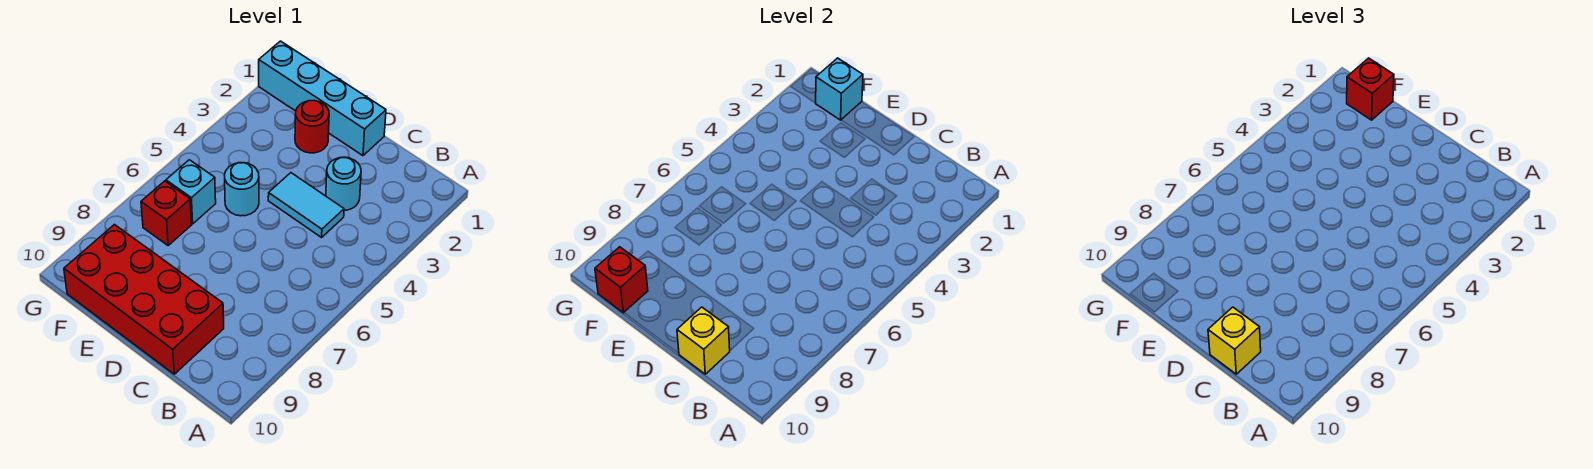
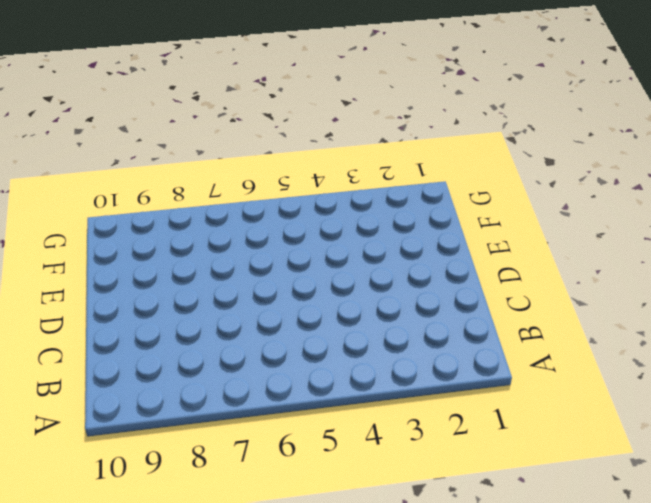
none -> cyan 1x1 round brick [326,157,361,210]
none -> cyan 1x2 tile [268,173,344,237]
none -> red 2x4 brick [64,225,224,374]

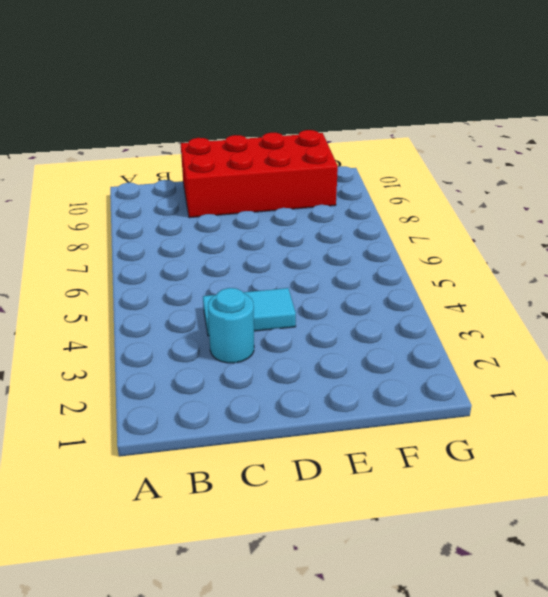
none -> cyan 1x4 brick [259,41,386,156]
none -> red 1x1 round brick [295,100,329,153]
none -> cyan 1x1 round brick [225,163,259,216]

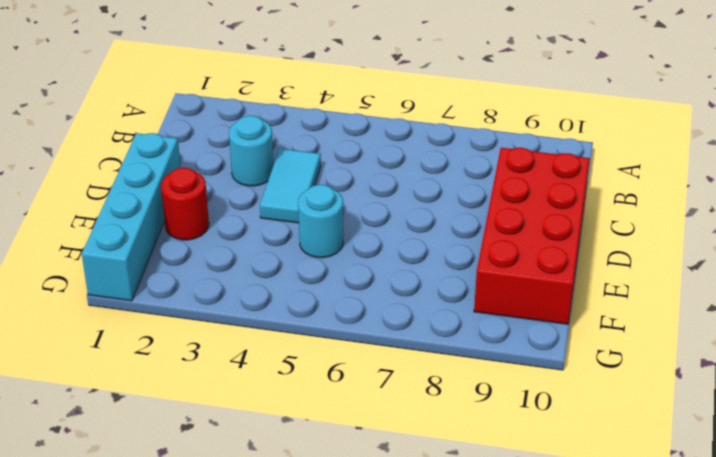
none -> cyan 1x1 brick [166,160,216,224]
none -> red 1x1 brick [141,181,191,245]
none -> yellow 1x1 brick [677,307,730,374]

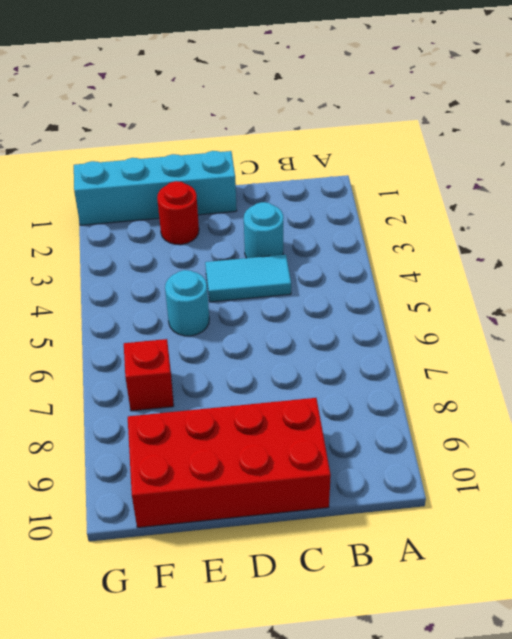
none -> cyan 1x1 brick [166,160,216,224]
none -> yellow 1x1 brick [677,307,730,374]
none -> cyan 1x1 brick [816,58,863,120]

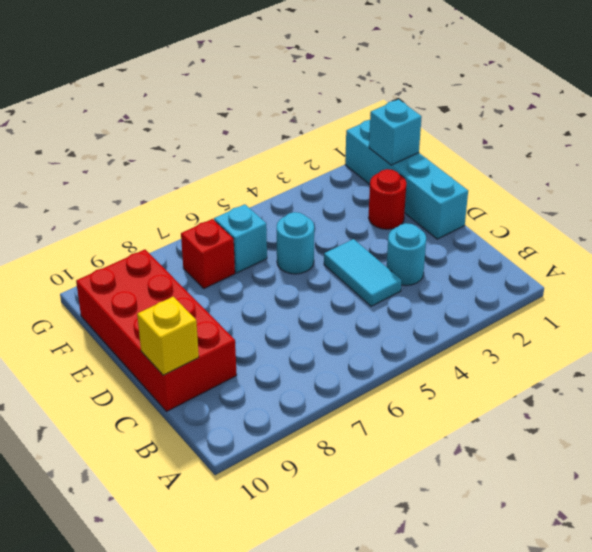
none -> red 1x1 brick [595,247,648,313]
none -> yellow 1x1 brick [1208,307,1261,374]
none -> red 1x1 brick [1347,58,1394,120]

